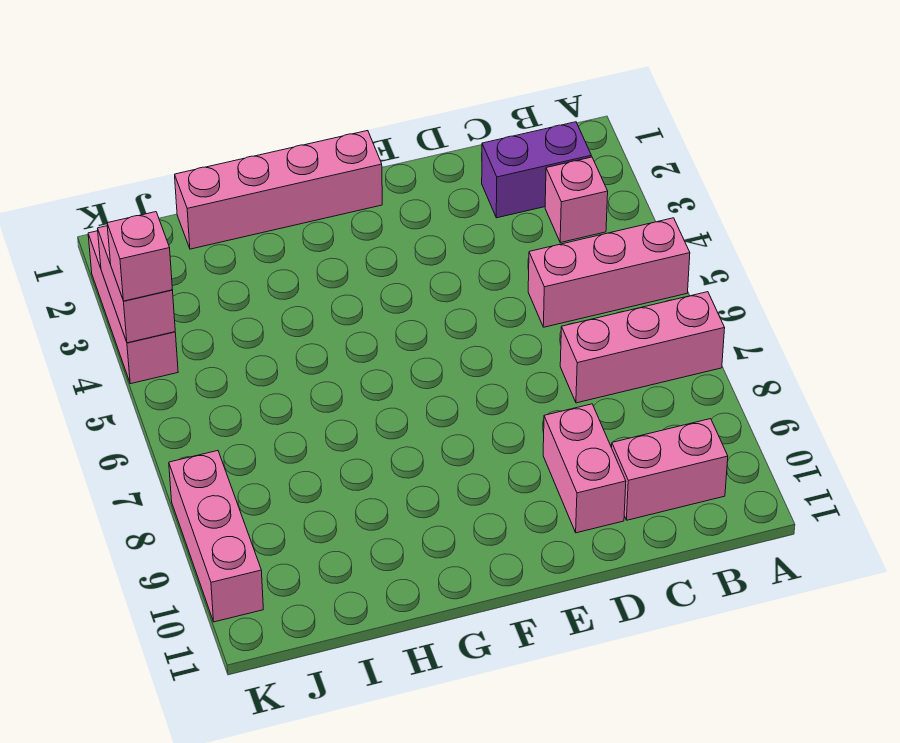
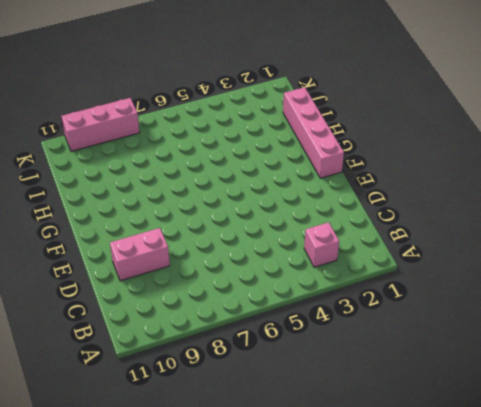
none -> pink 1x3 brick [528,218,690,327]
none -> pink 1x3 brick [560,292,725,403]

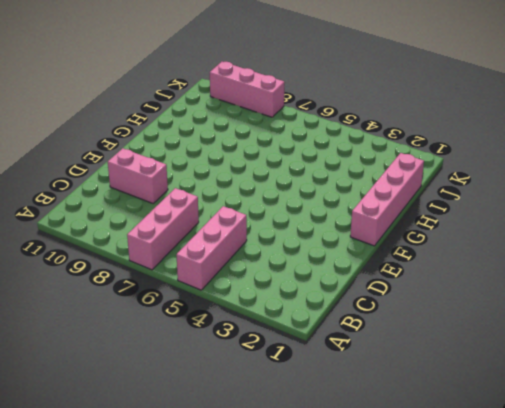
none -> purple 1x2 brick [482,122,591,218]
none -> pink 1x1 brick [545,157,608,243]

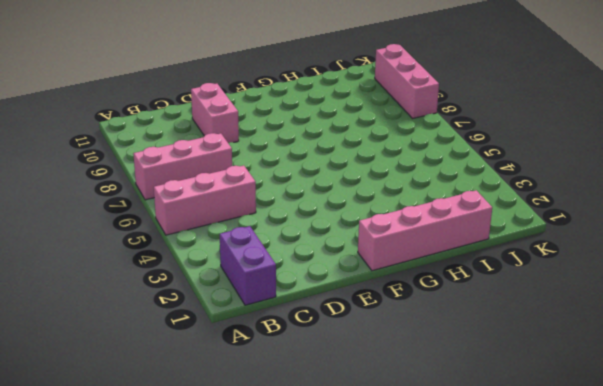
purple 1x2 brick [220,226,276,305] -> purple 1x2 brick turned to [482,122,591,218]
none -> pink 1x1 brick [545,157,608,243]
none -> pink 1x2 brick [612,419,728,520]

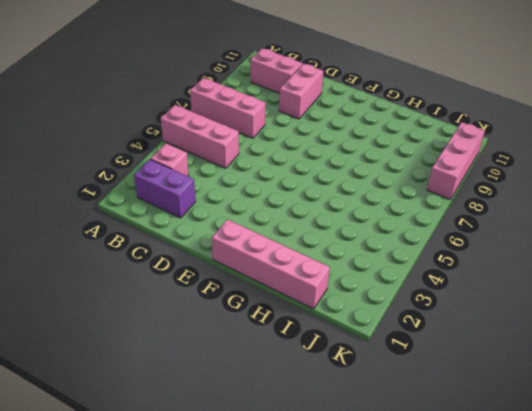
none -> pink 1x3 brick [88,231,178,384]
none -> pink 1x2 brick [98,226,175,343]

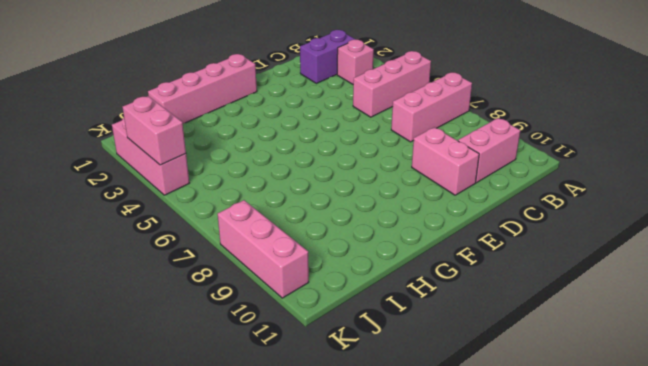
none -> pink 1x1 brick [107,212,172,301]

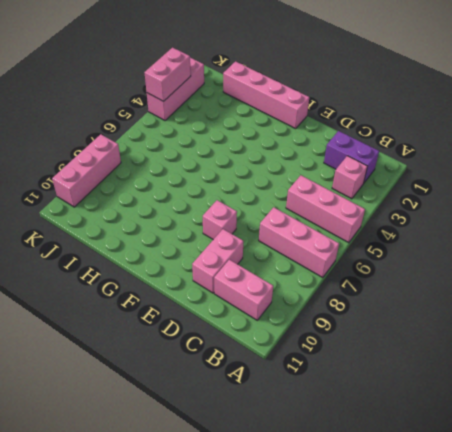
pink 1x1 brick [203,200,237,240] -> pink 1x1 brick moved to [107,212,172,301]

